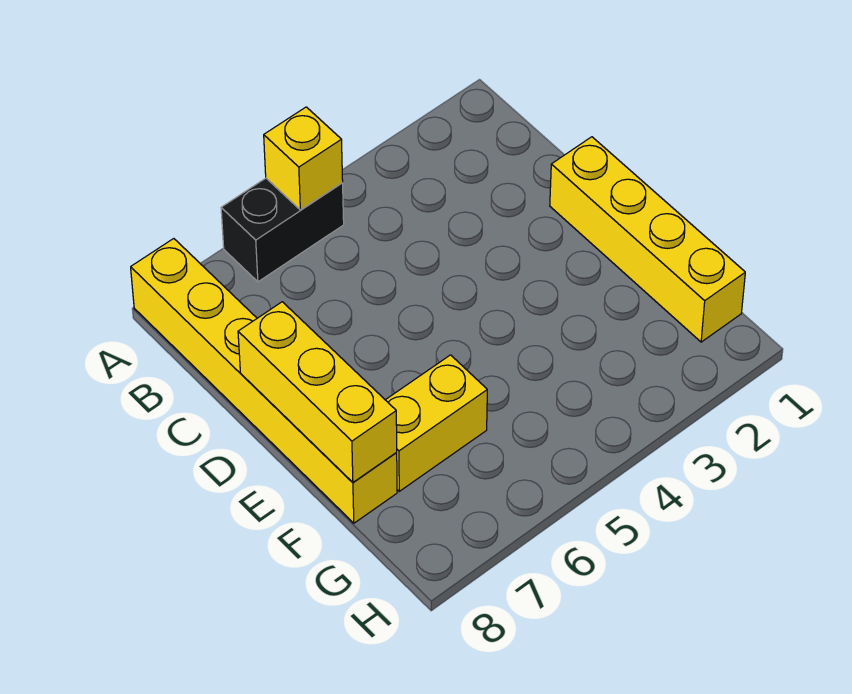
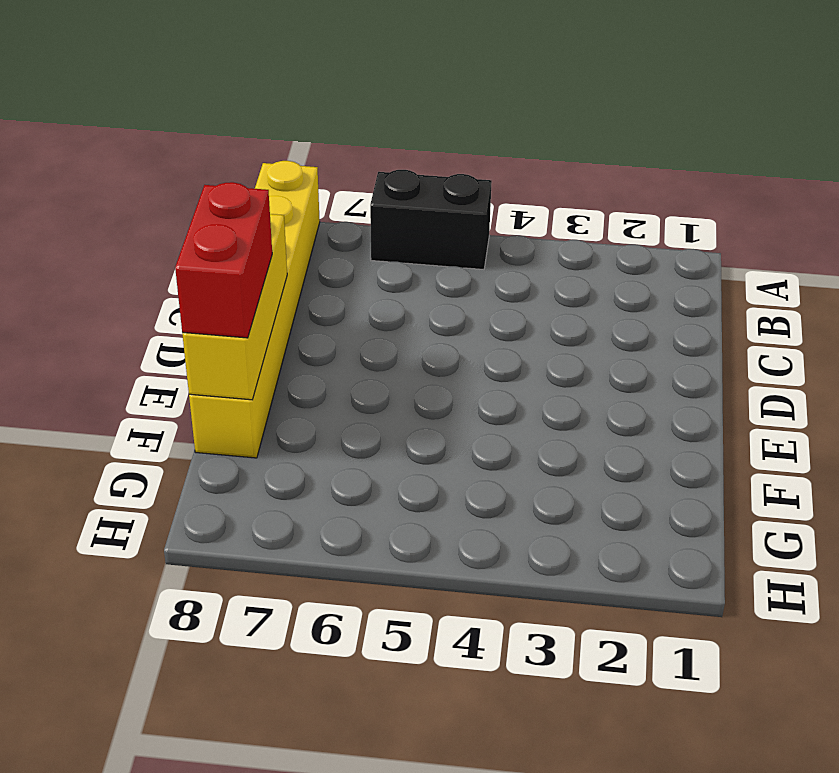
red 1x2 brick [175,182,272,338] -> none
none -> yellow 1x4 brick [550,137,745,342]
none -> yellow 1x2 brick [386,355,487,491]

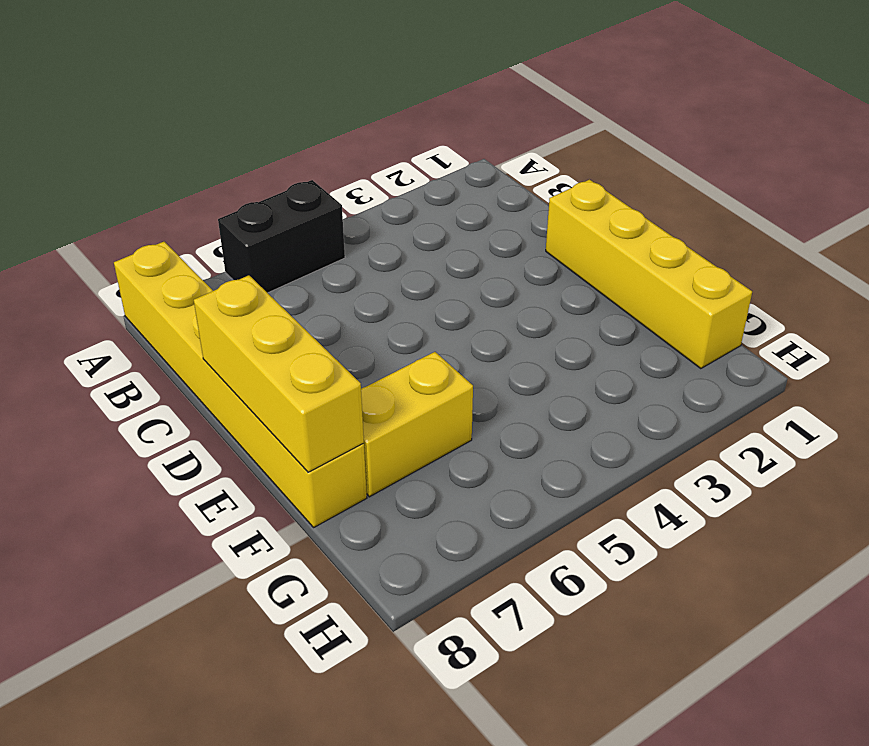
none -> yellow 1x1 brick [264,107,343,210]

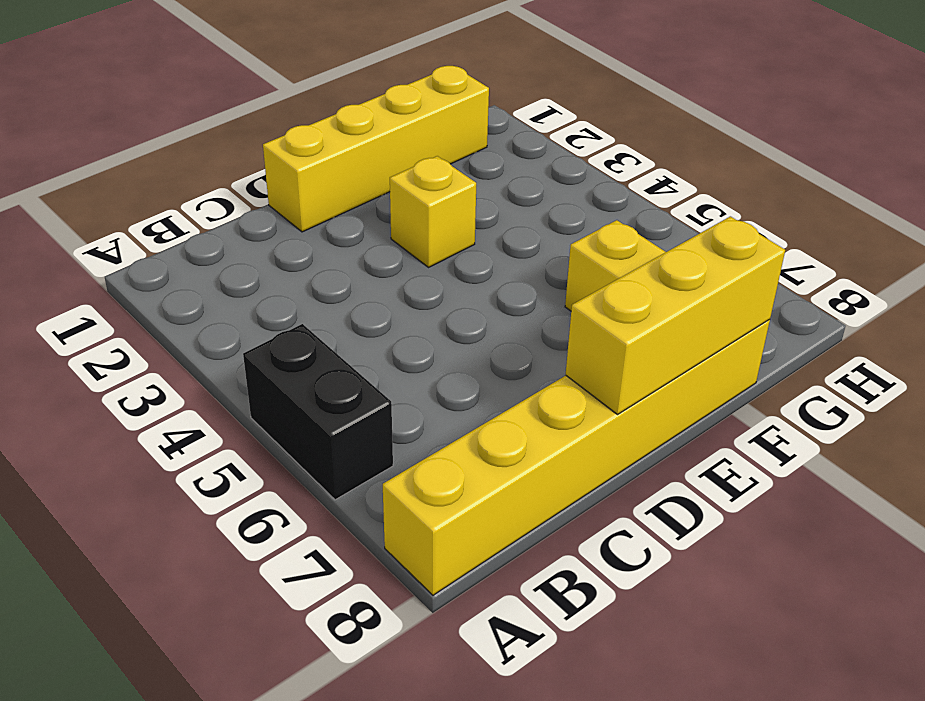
yellow 1x1 brick [390,156,476,267] -> yellow 1x1 brick moved to [264,107,343,210]

